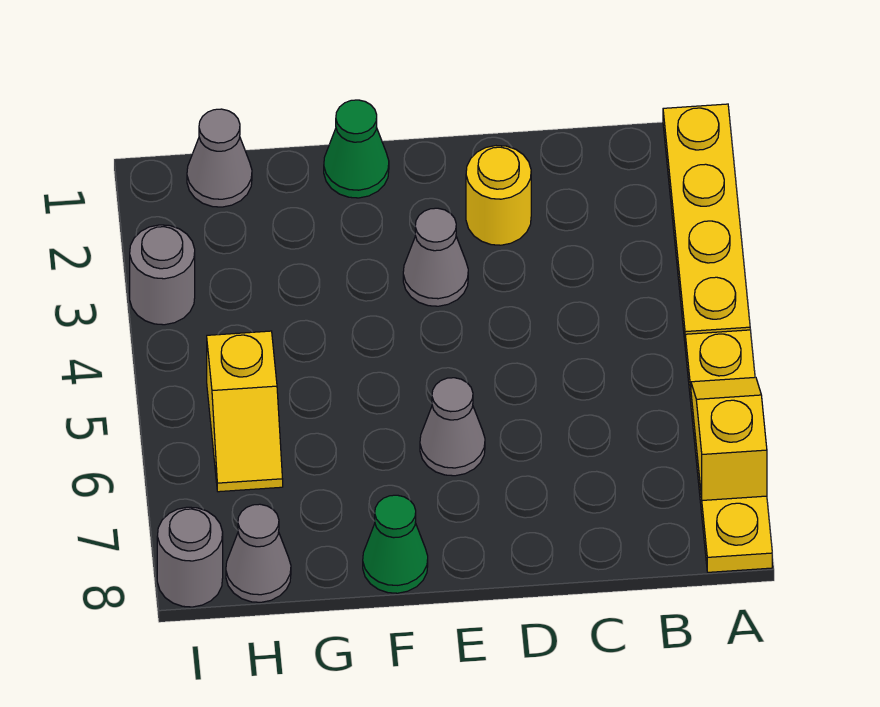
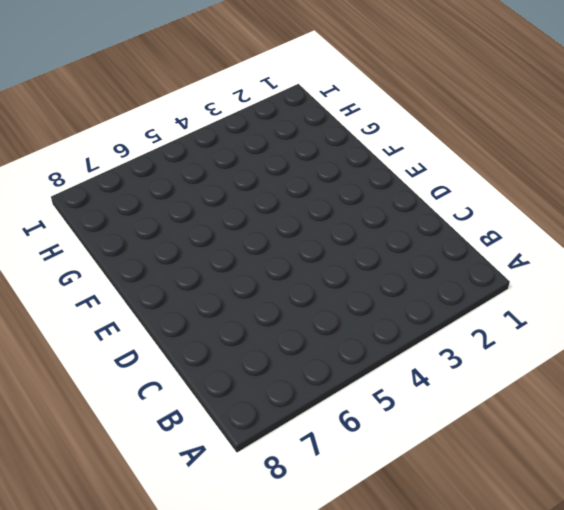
none -> yellow 1x4 plate [663,104,750,341]
none -> yellow 1x4 plate [685,330,772,572]
none -> yellow 1x1 round brick [466,146,531,245]

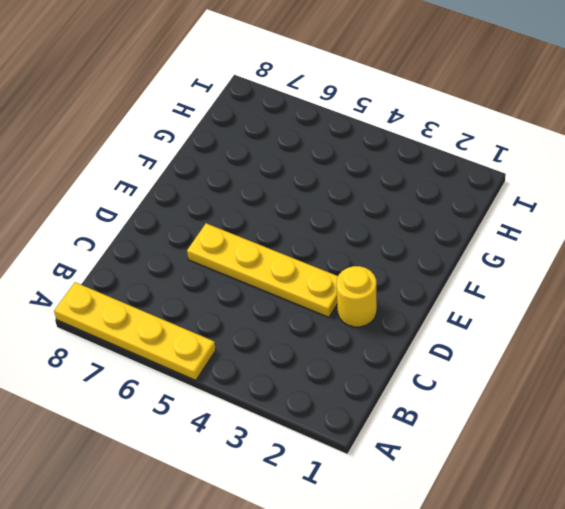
yellow 1x4 plate [187,223,338,317] -> yellow 1x4 plate moved to [663,104,750,341]
none -> grey 1x1 cone [403,208,468,306]
none -> grey 1x1 cone [420,378,485,476]
none -> green 1x1 cone [324,100,389,198]

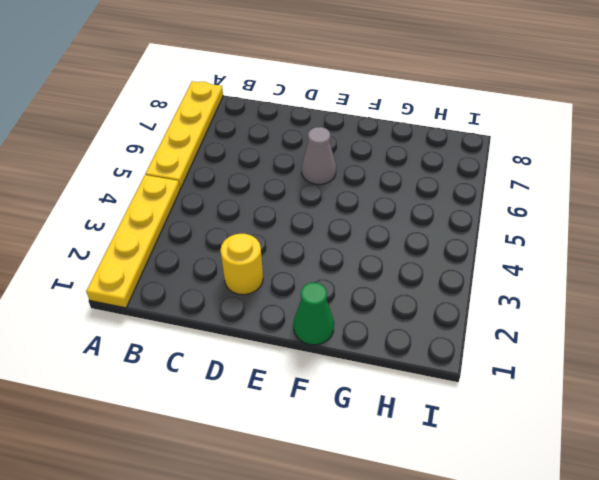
none -> grey 1x1 cone [403,208,468,306]
none -> green 1x1 cone [363,495,428,593]
none -> grey 1x1 cone [187,109,252,207]

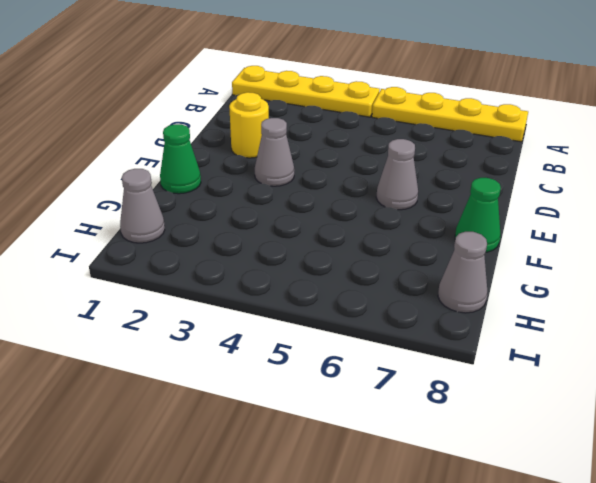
none -> yellow 1x2 slope [207,331,283,492]
none -> grey 1x1 round brick [130,225,195,325]
none -> grey 1x1 round brick [157,507,223,607]

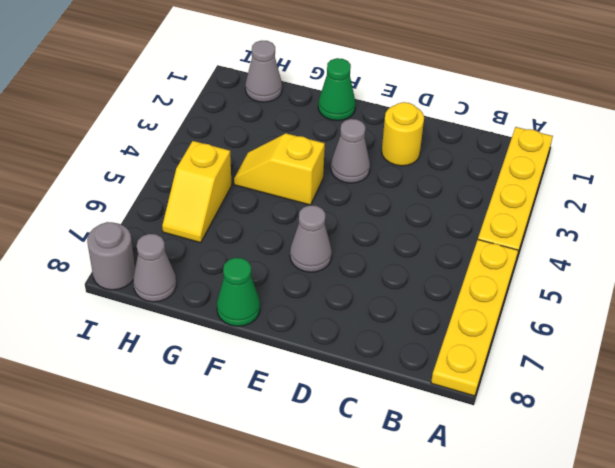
yellow 1x2 slope [234,133,325,205] -> yellow 1x2 slope turned to [691,377,767,500]
none -> grey 1x1 round brick [130,225,195,325]

